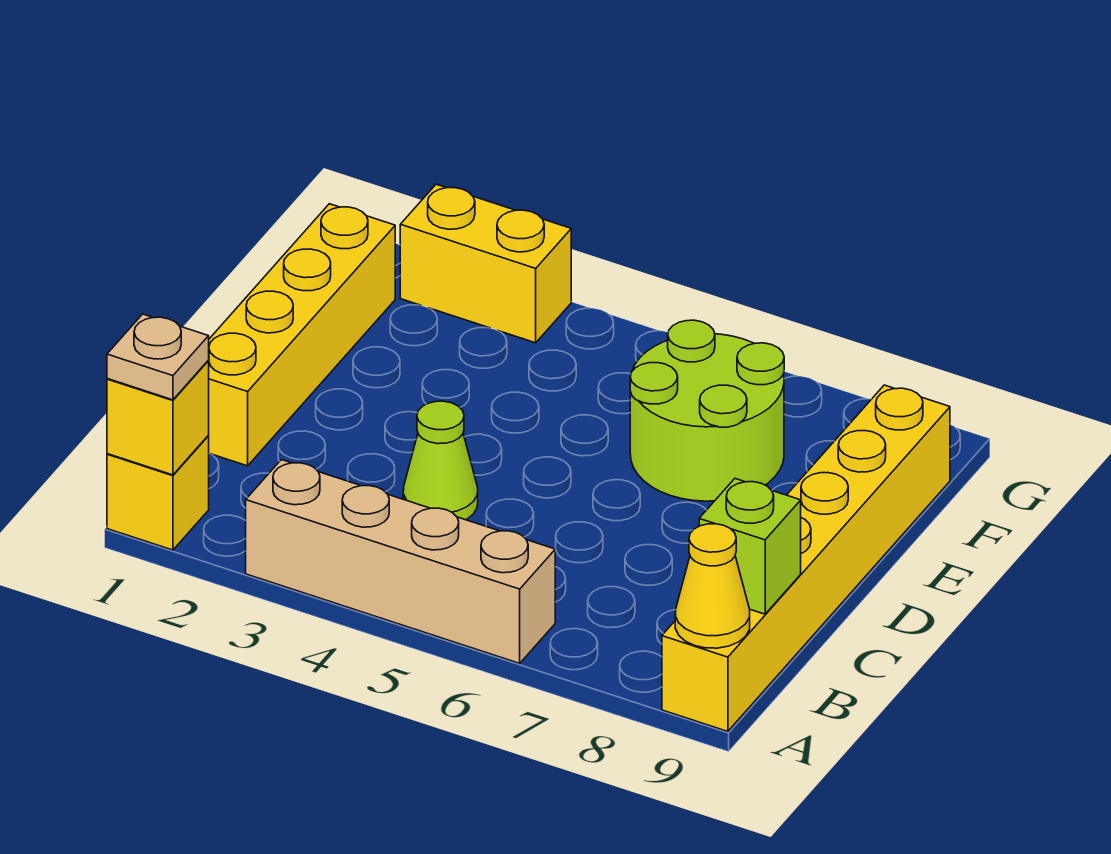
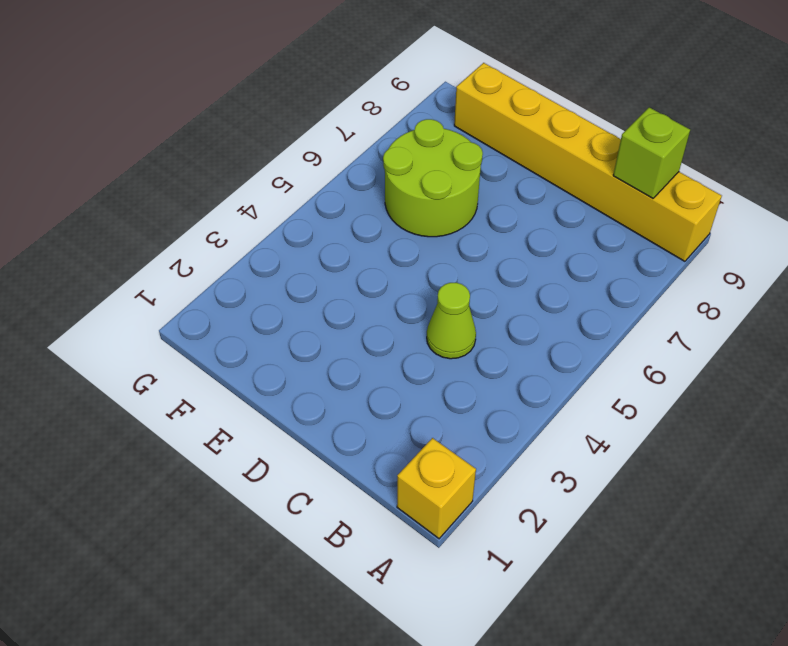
none -> tan 1x4 brick [246,460,555,663]
none -> yellow 1x4 brick [208,204,395,466]

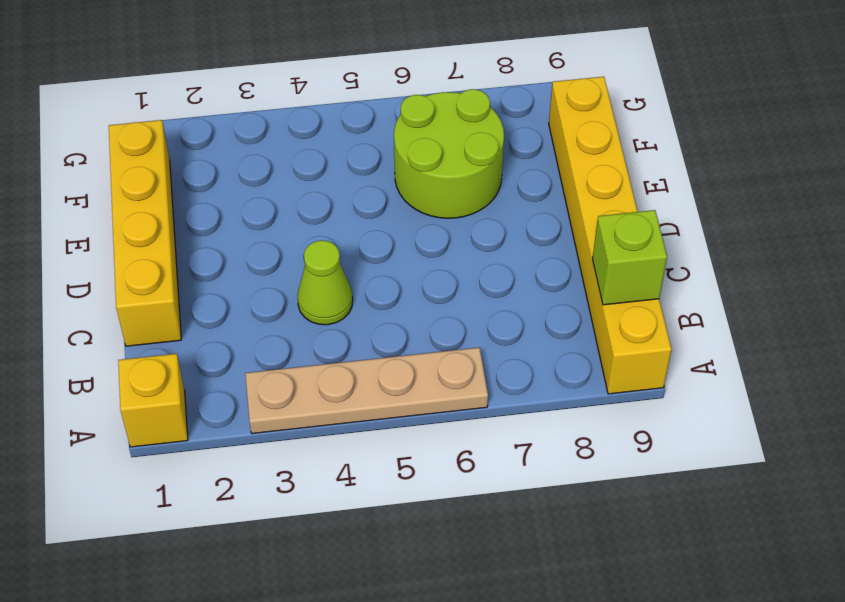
tan 1x4 plate [245,348,488,434] -> tan 1x4 brick [246,460,555,663]
none -> yellow 1x2 brick [400,184,571,343]
none -> yellow 1x1 brick [107,361,209,475]

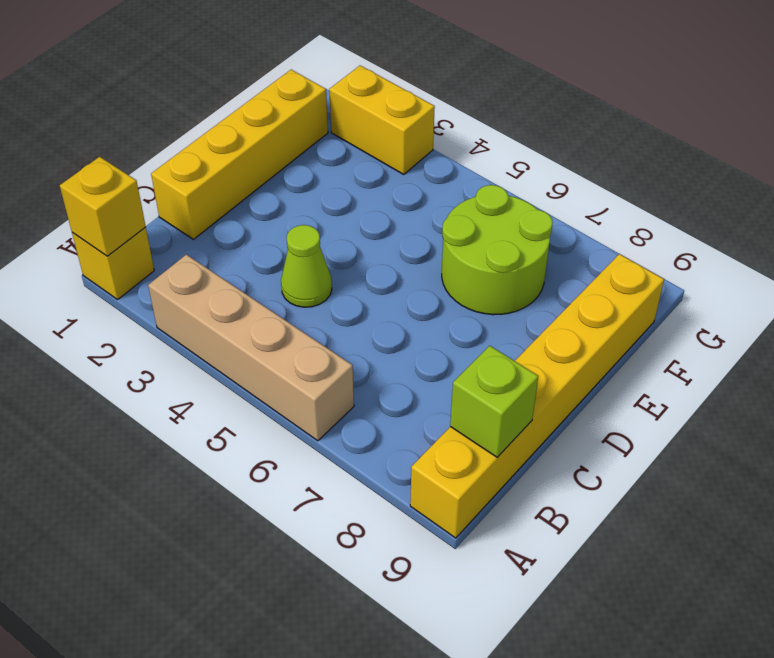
none -> yellow 1x1 cone [675,524,750,648]
none -> tan 1x1 plate [107,314,209,400]

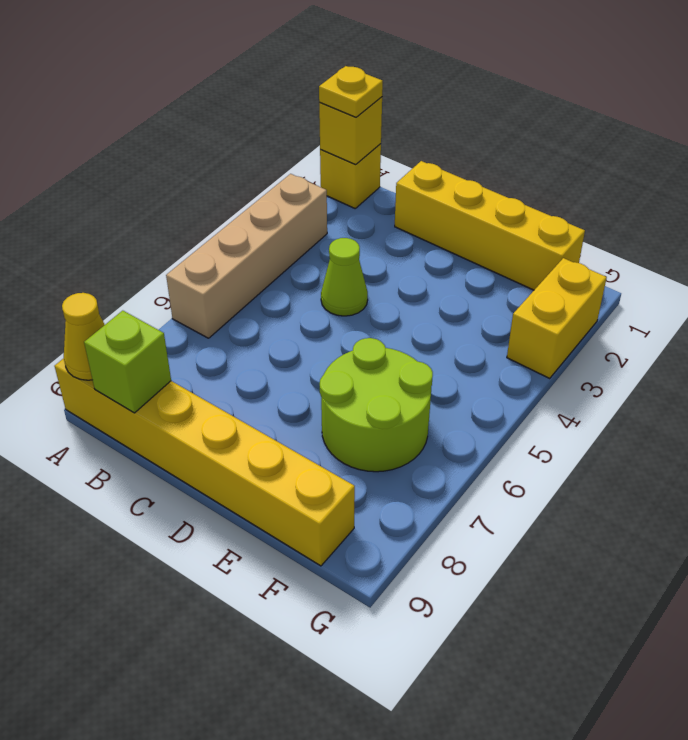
yellow 1x1 plate [319,66,383,117] -> tan 1x1 plate [107,314,209,400]

